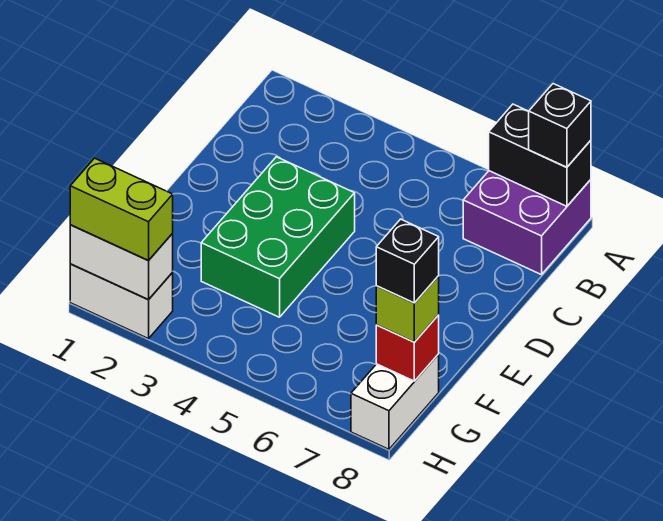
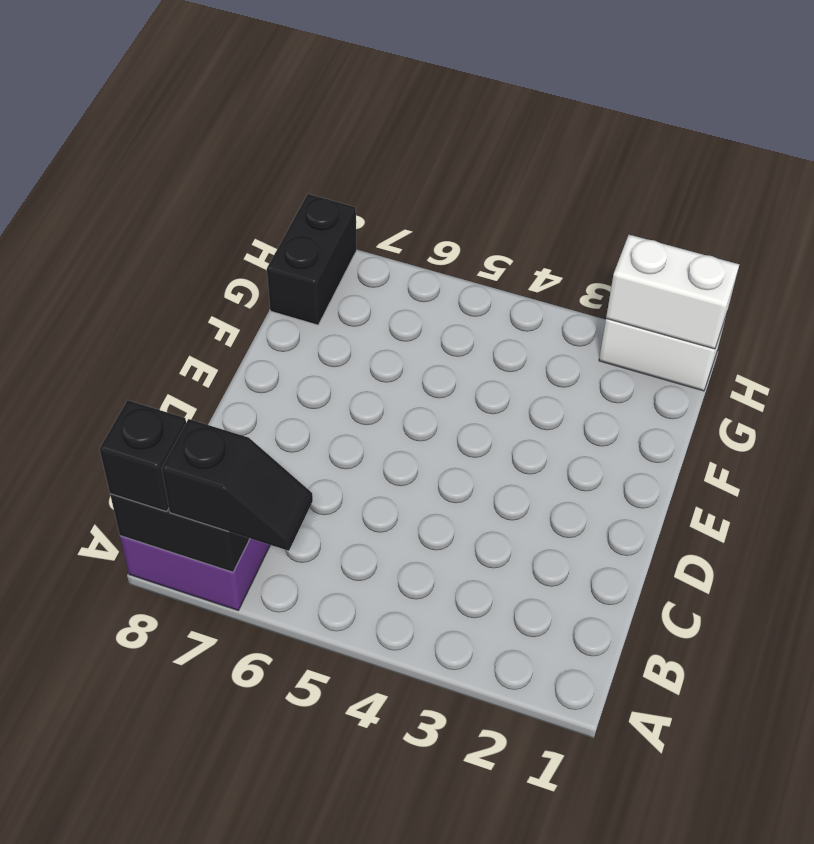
black 1x2 slope [161,419,313,551] -> none
black 1x2 brick [267,194,357,325] -> white 1x2 brick [351,354,439,449]
none -> green 2x3 brick [201,157,355,317]
none -> red 1x1 brick [376,315,439,381]

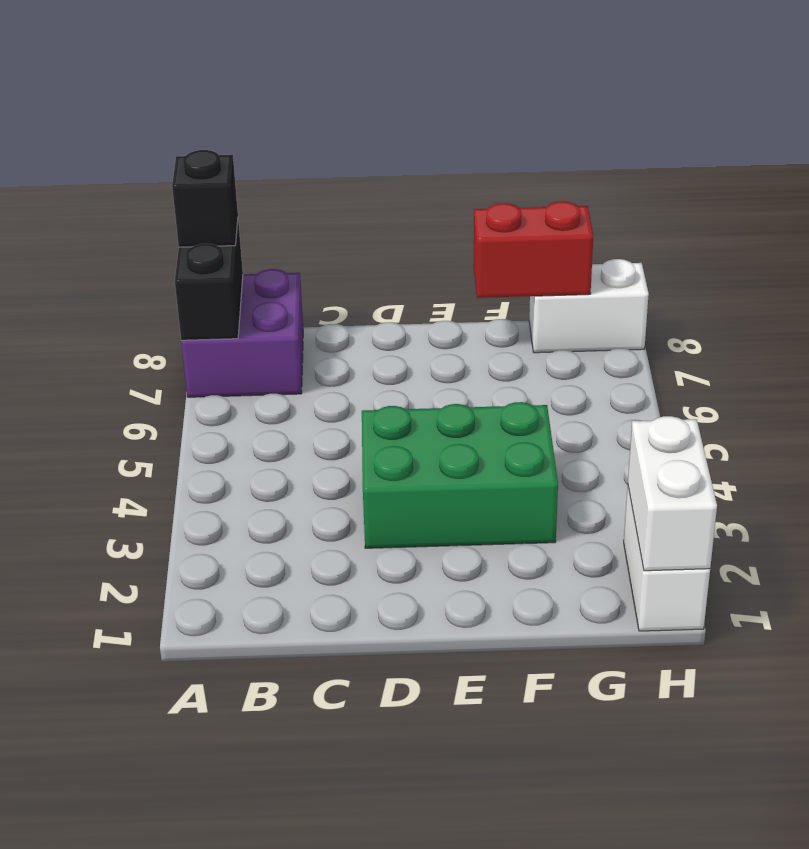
red 1x2 brick [474,202,593,298] -> red 1x1 brick [376,315,439,381]
none -> lime 1x1 brick [376,276,439,342]
none -> lime 1x2 brick [70,158,173,261]

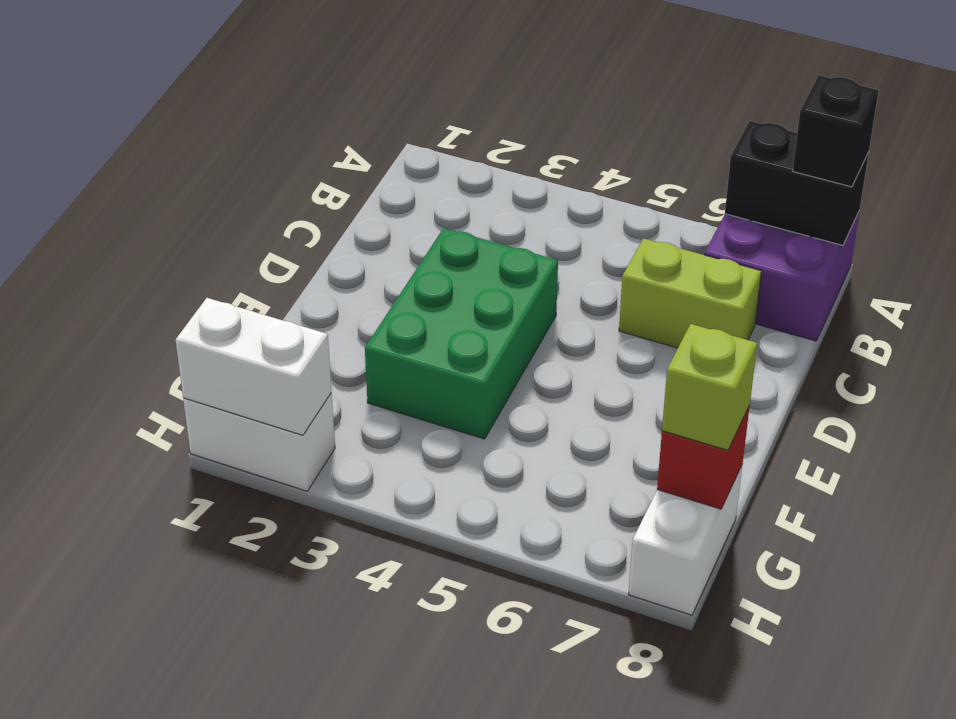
lime 1x2 brick [619,238,762,348] -> lime 1x2 brick moved to [70,158,173,261]
none -> black 1x1 brick [376,219,439,303]

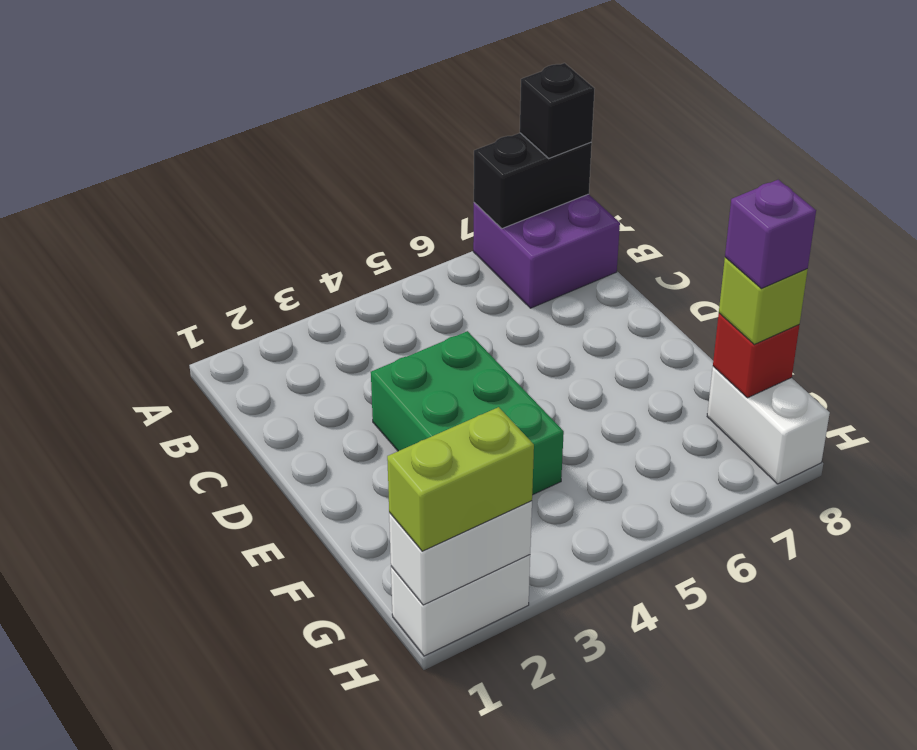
purple 1x1 brick [725,180,816,289] -> black 1x1 brick [376,219,439,303]

